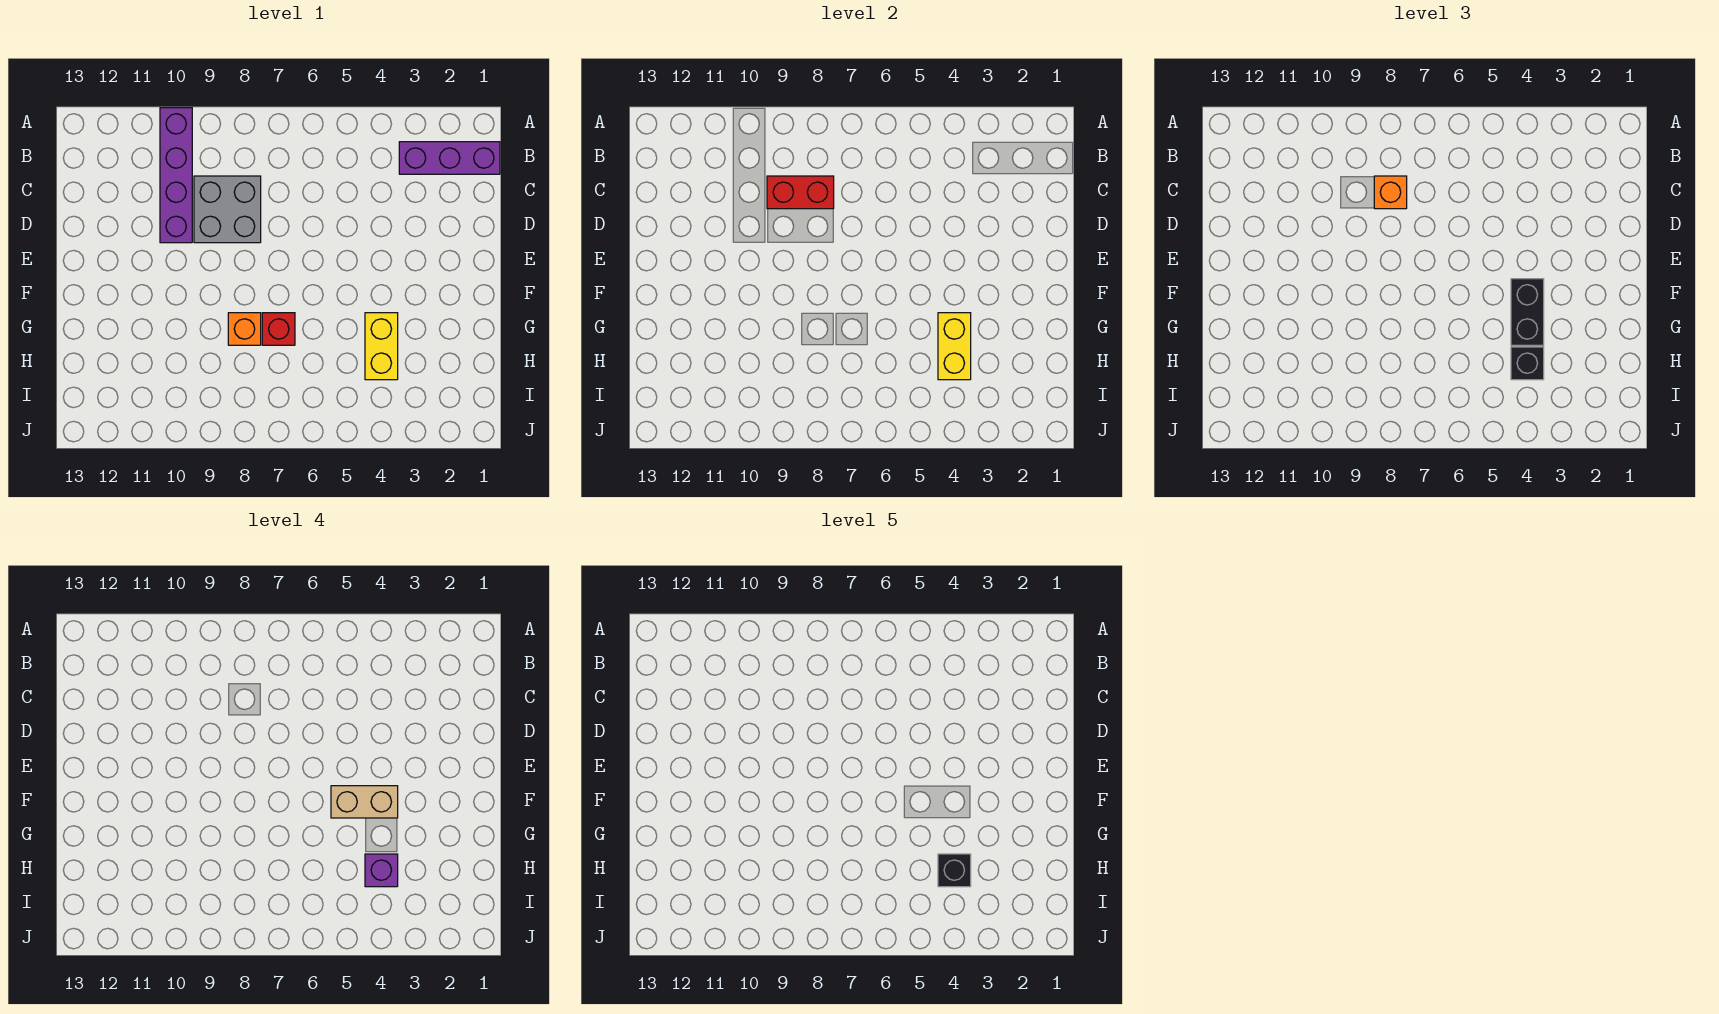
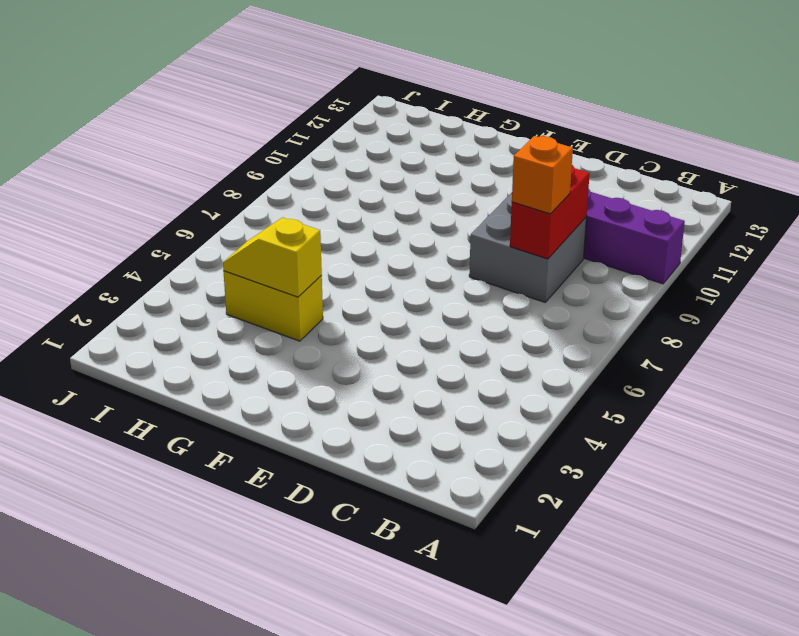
yellow 1x2 slope [223,218,322,297] -> yellow 1x2 brick [938,313,971,380]
none -> purple 1x3 brick [399,142,500,174]
none -> red 1x1 brick [262,313,295,345]
none -> orange 1x1 brick [228,313,261,345]

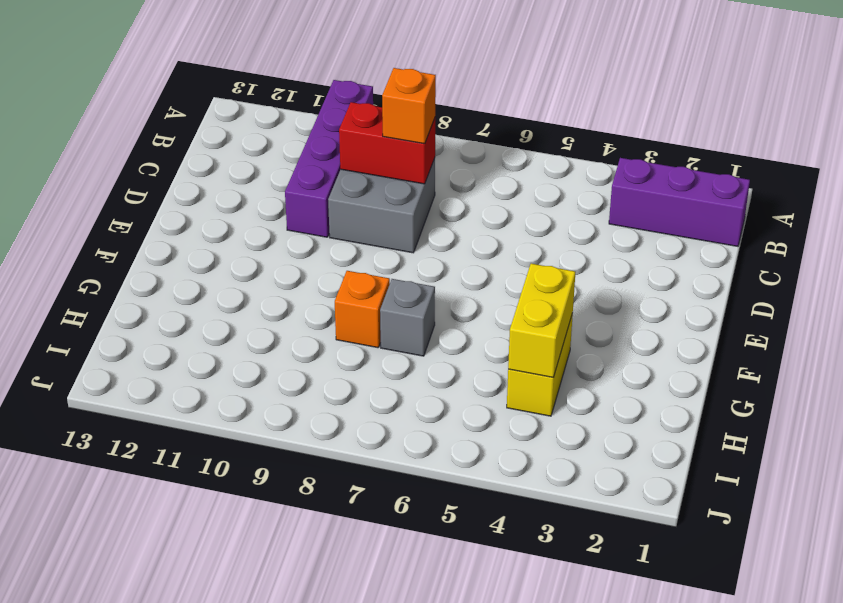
grey 1x1 brick [380,279,435,356] -> red 1x1 brick [262,313,295,345]
none -> black 1x2 brick [1511,279,1544,345]
none -> black 1x1 brick [1511,347,1544,380]
none -> tan 1x2 brick [331,786,398,818]

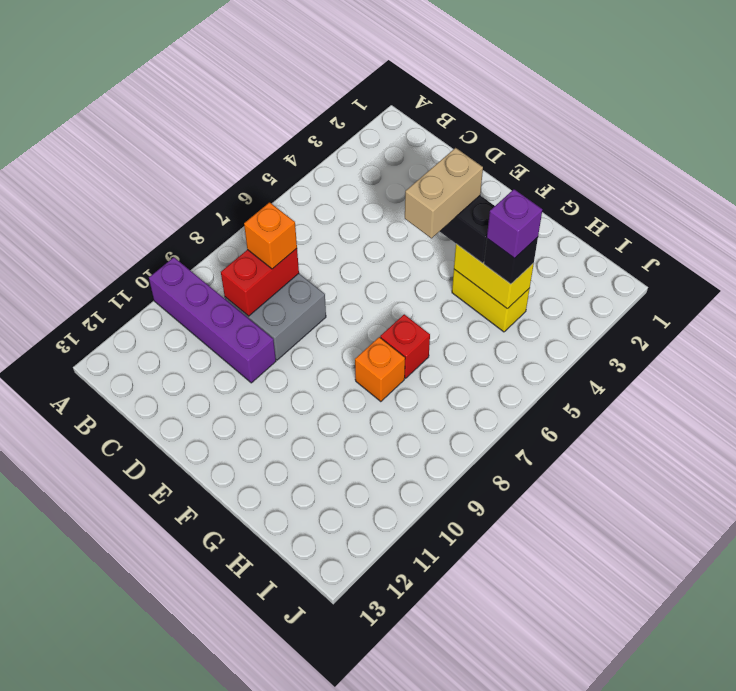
none -> purple 1x3 brick [399,142,500,174]
none -> black 1x1 brick [938,854,971,887]

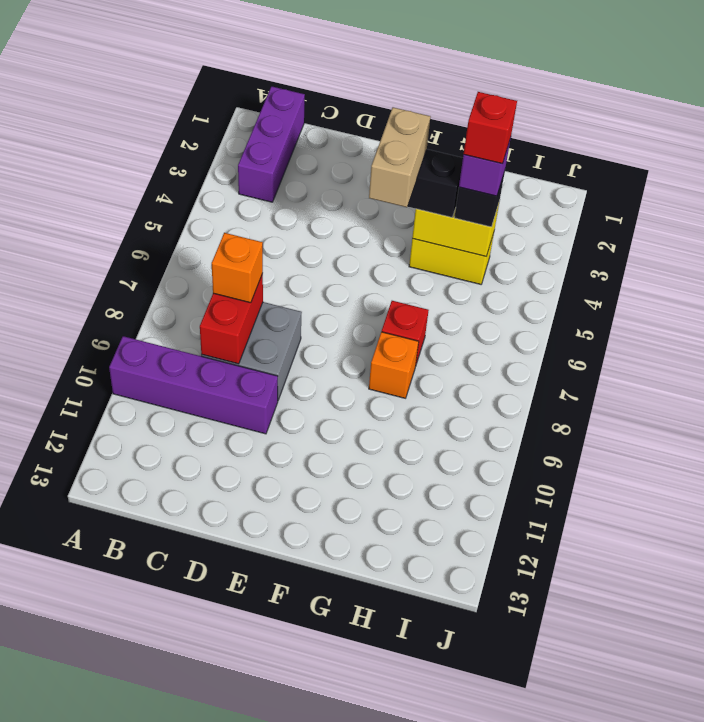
red 1x1 brick [464,92,517,164] -> black 1x1 brick [938,854,971,887]

